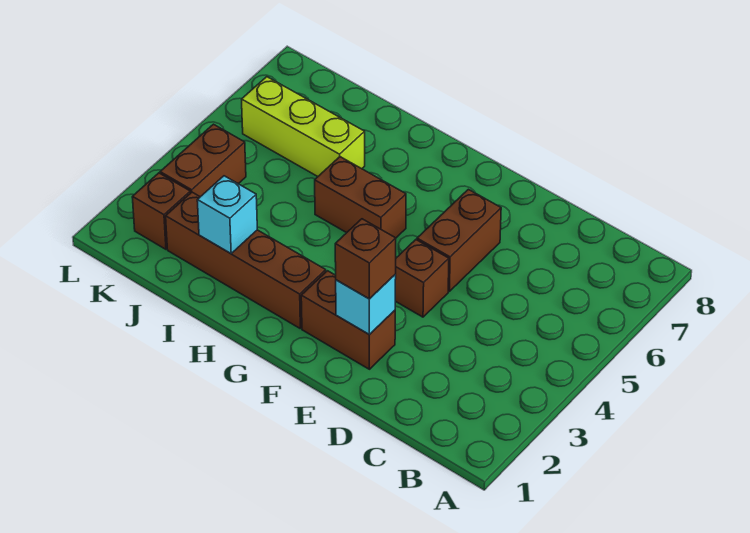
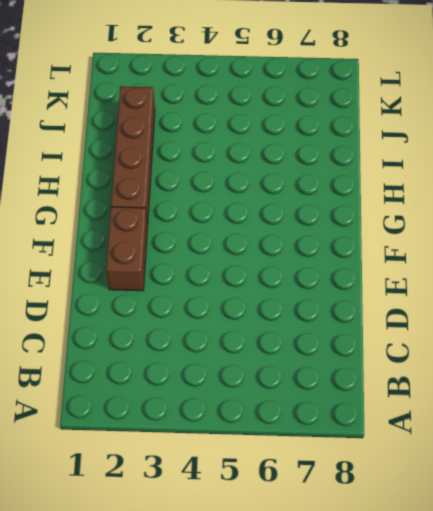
none -> brown 1x1 brick [395,240,449,317]
none -> brown 1x2 brick [417,189,501,291]

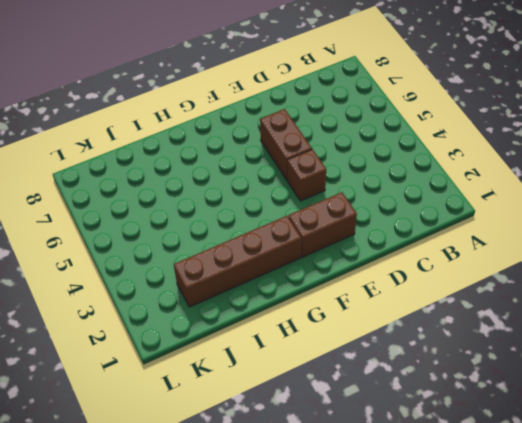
none -> brown 1x2 brick [315,157,406,238]
none -> lime 1x3 brick [242,77,365,177]

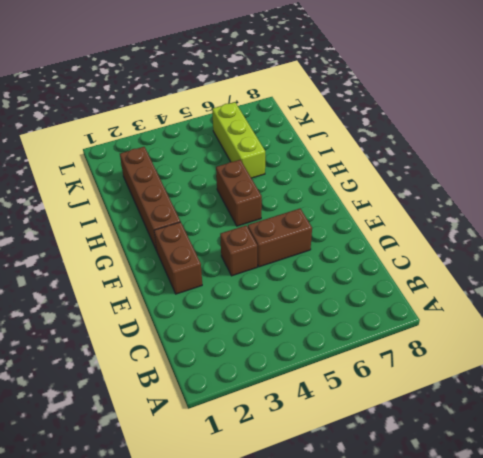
none -> brown 1x1 brick [132,173,190,249]
none -> brown 1x2 brick [160,124,246,197]

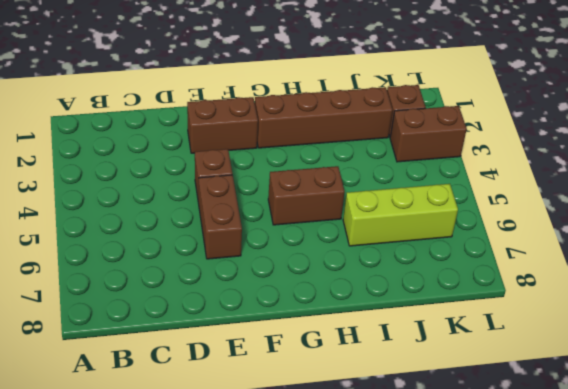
brown 1x2 brick [390,106,467,162] -> brown 1x2 brick turned to [160,124,246,197]
none -> cyan 1x1 brick [336,275,396,334]
none -> cyan 1x1 brick [197,176,257,254]

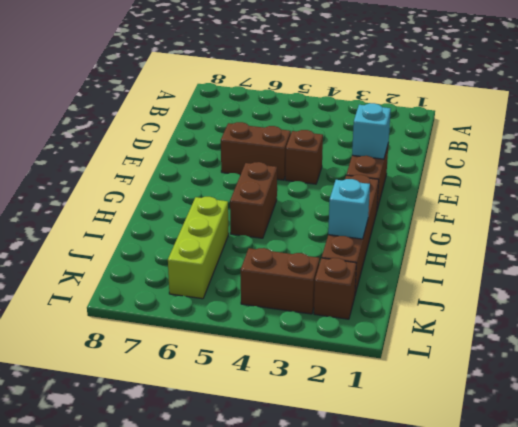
none -> brown 1x1 brick [335,219,396,299]

